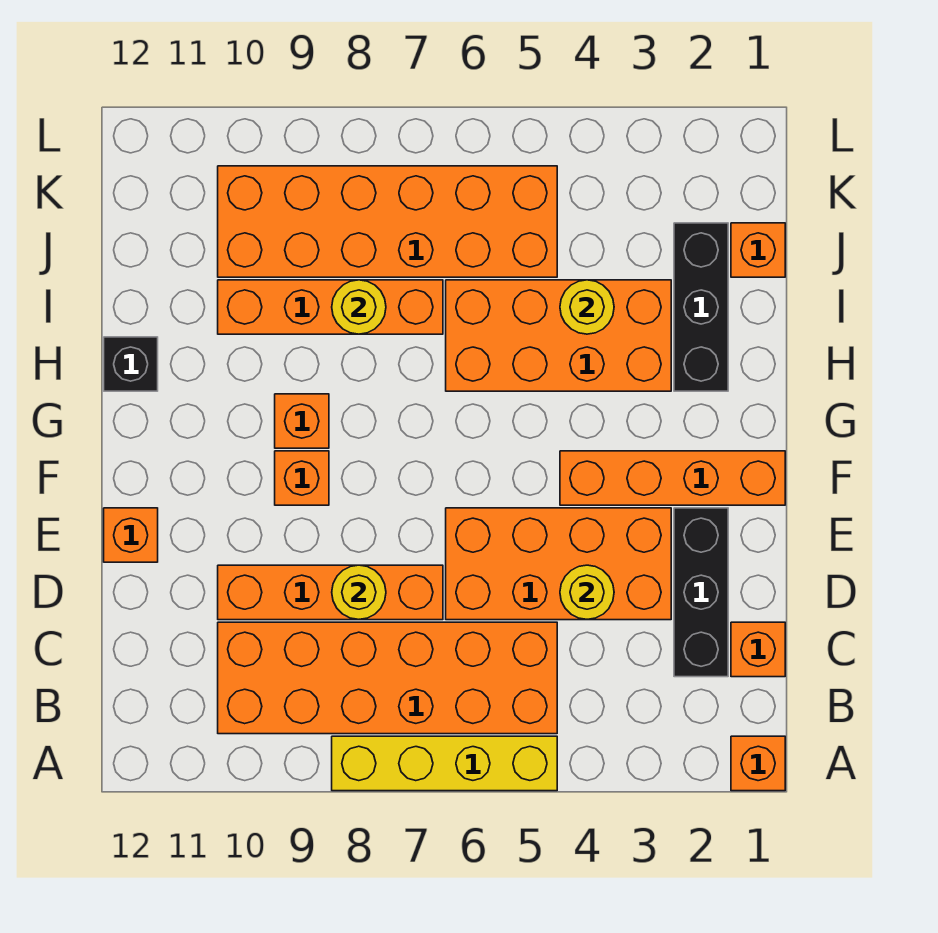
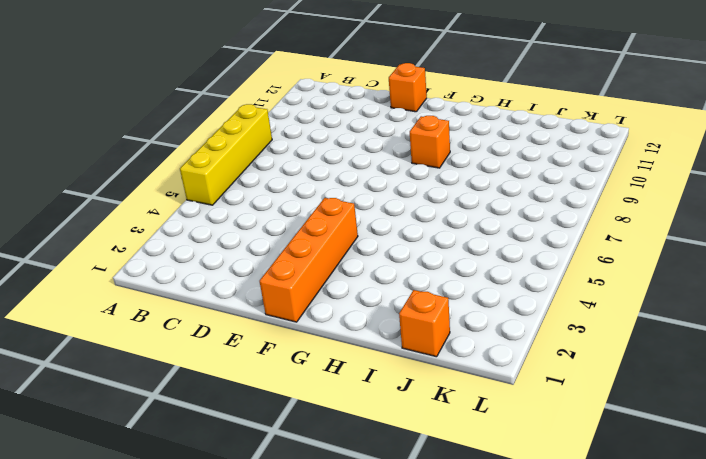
none -> orange 1x1 brick [731,736,785,791]
none -> orange 2x6 brick [218,622,557,734]
none -> orange 1x1 brick [731,622,785,677]

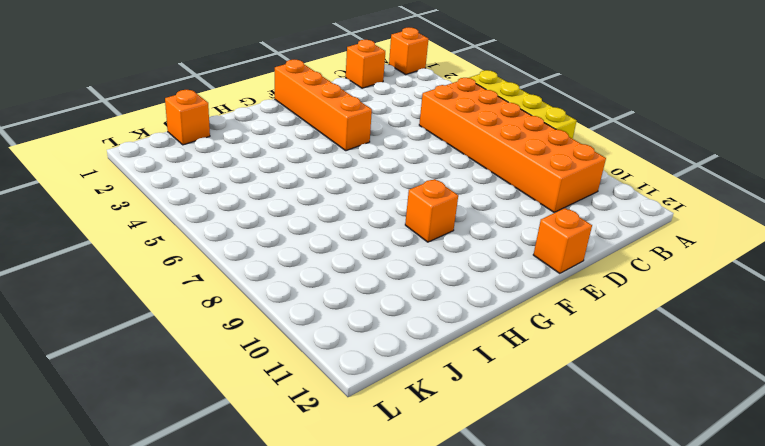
none -> black 1x3 brick [674,508,728,677]
none -> orange 2x4 brick [446,508,671,620]
none -> orange 1x4 brick [218,565,443,620]

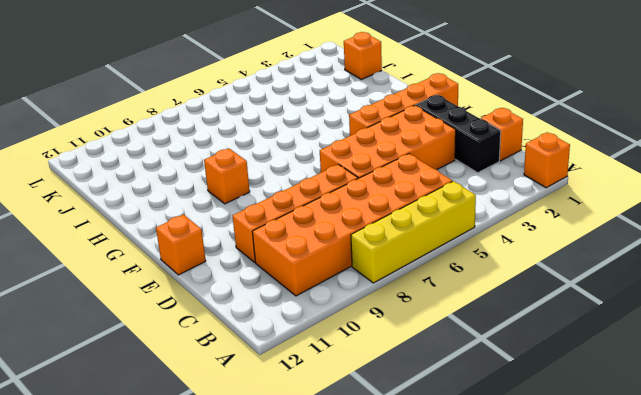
none -> orange 1x1 brick [275,451,329,505]
none -> black 1x3 brick [674,223,728,391]
none -> orange 2x4 brick [446,280,671,391]

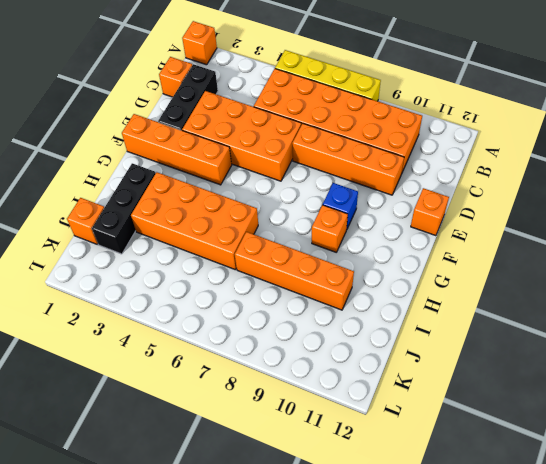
blue 1x1 brick [323,183,358,229] -> orange 1x1 brick [275,451,329,505]
none -> black 1x1 brick [104,337,158,391]
none -> orange 2x6 brick [218,166,557,277]
none -> yellow 1x1 round brick [560,565,614,619]

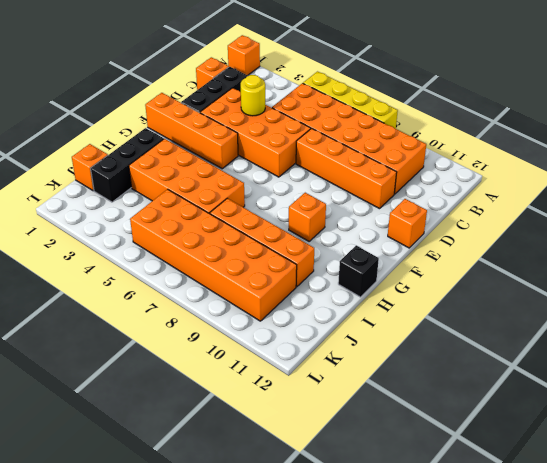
none -> orange 1x1 brick [275,451,329,505]
none -> yellow 1x1 round brick [332,565,386,620]
none -> yellow 1x1 round brick [560,280,614,334]

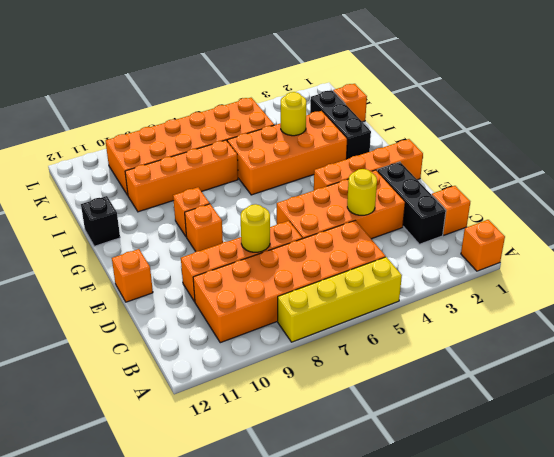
none -> yellow 1x1 round brick [332,280,386,334]

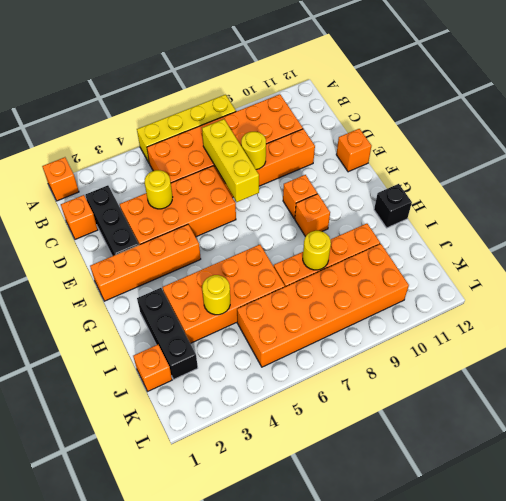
yellow 1x3 brick [202,119,259,202] -> none

